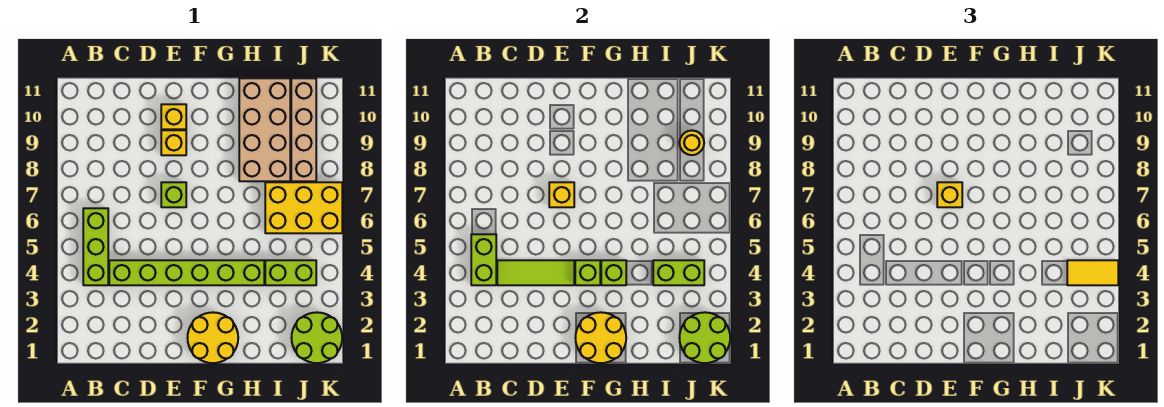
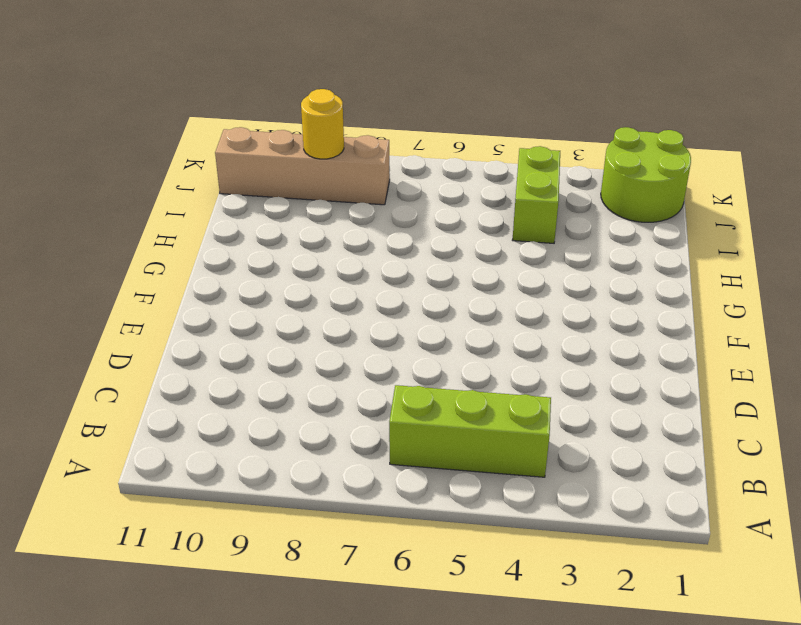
none -> lime 1x6 brick [109,260,264,285]
none -> lime 1x1 brick [161,182,186,207]
none -> yellow 1x1 brick [161,130,186,155]

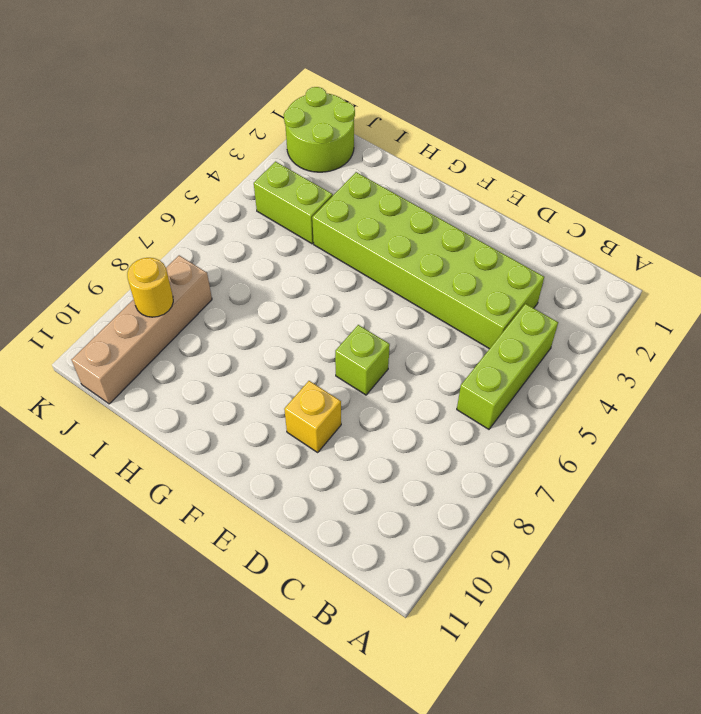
lime 2x6 brick [312,172,544,349] -> lime 1x6 brick [109,260,264,285]
none -> yellow 1x1 brick [161,104,186,129]
none -> yellow 2x2 round brick [188,312,238,363]
none -> tan 2x4 brick [239,78,290,181]

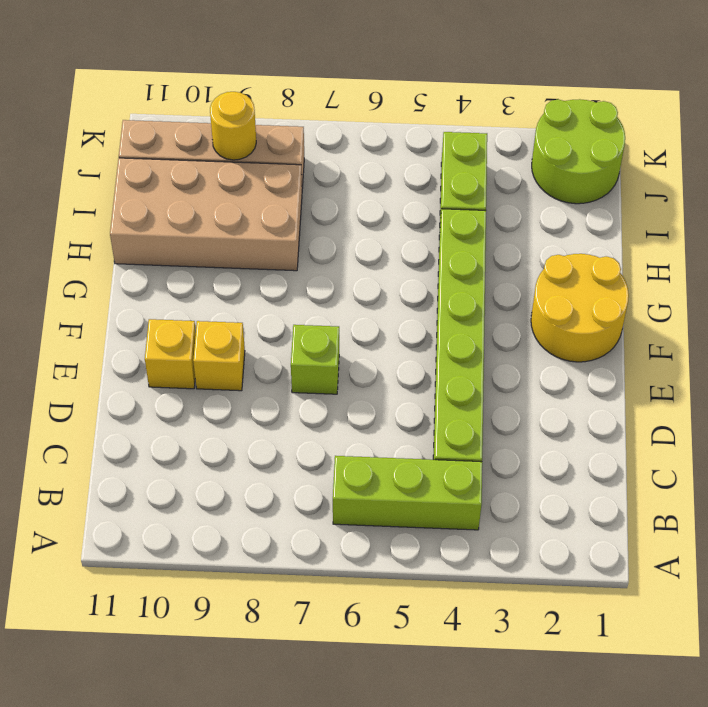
none -> yellow 2x3 brick [265,182,342,233]
none -> lime 1x2 brick [471,234,496,285]
none -> lime 1x3 tile [497,260,574,285]

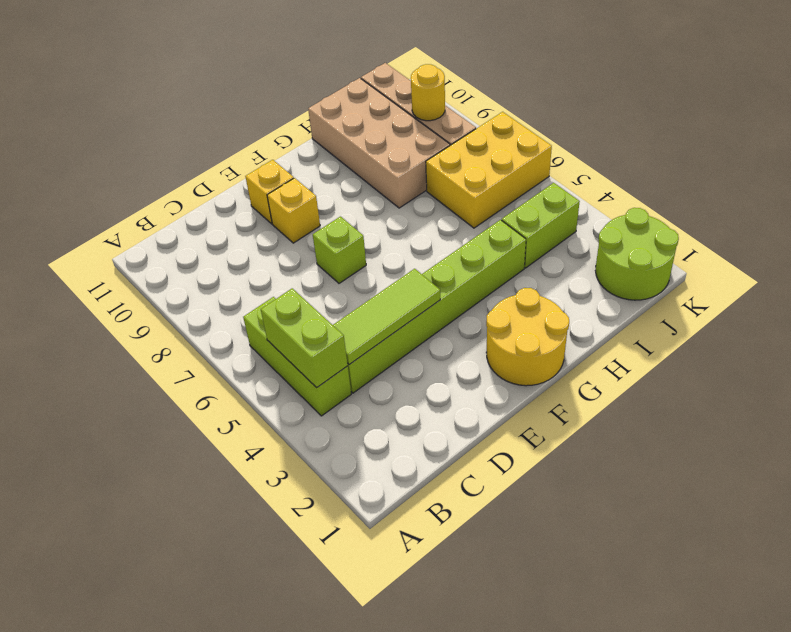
none -> yellow 1x1 brick [549,182,574,207]
none -> yellow 2x2 round brick [576,312,626,363]
none -> lime 1x1 brick [575,260,600,285]

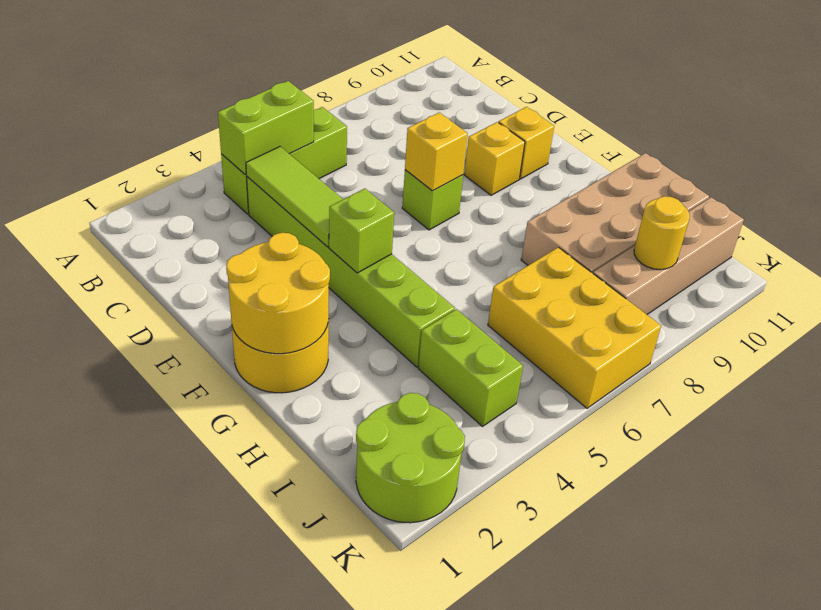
none -> lime 1x1 brick [601,260,626,285]
none -> lime 1x2 brick [653,260,704,285]
none -> lime 2x2 round brick [680,312,730,363]

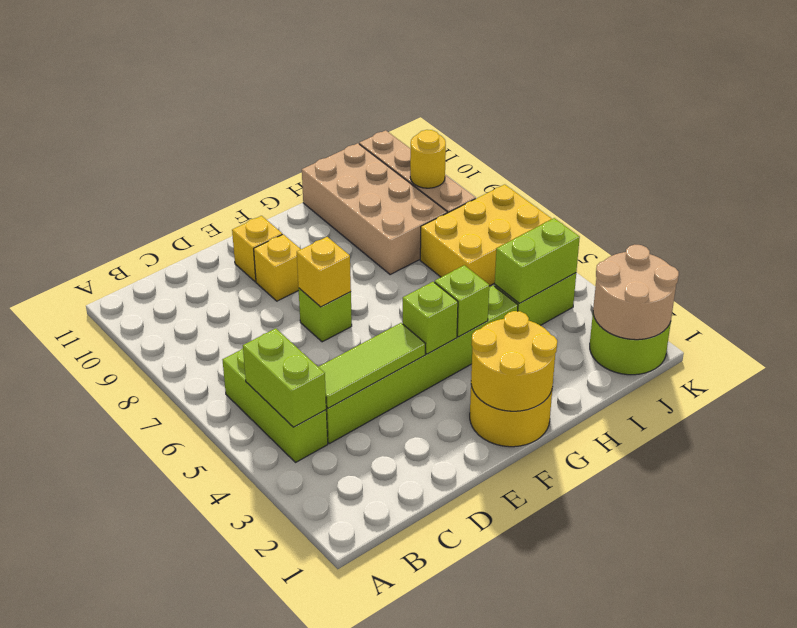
tan 2x2 round brick [593,245,679,340] -> lime 2x2 round brick [680,312,730,363]
none -> yellow 1x1 brick [937,182,962,207]
none -> yellow 1x2 tile [1067,260,1118,285]

